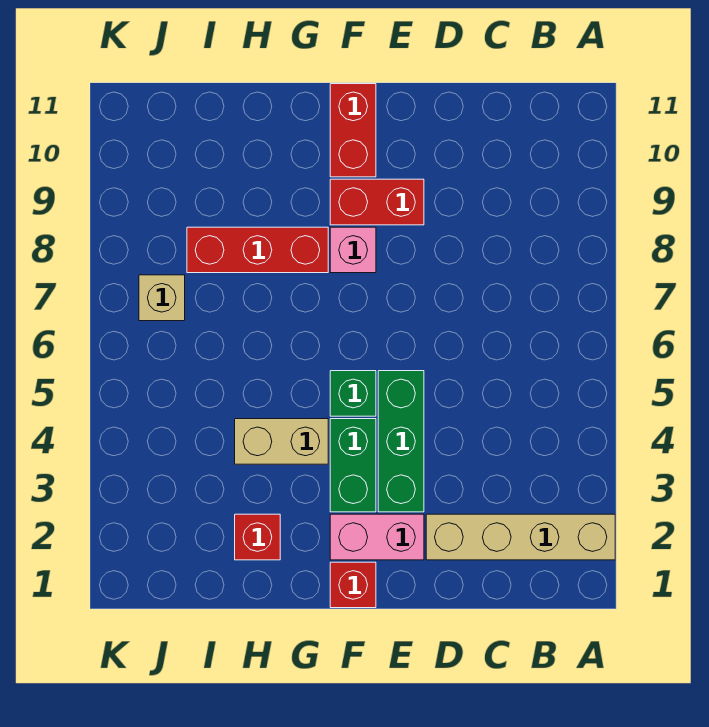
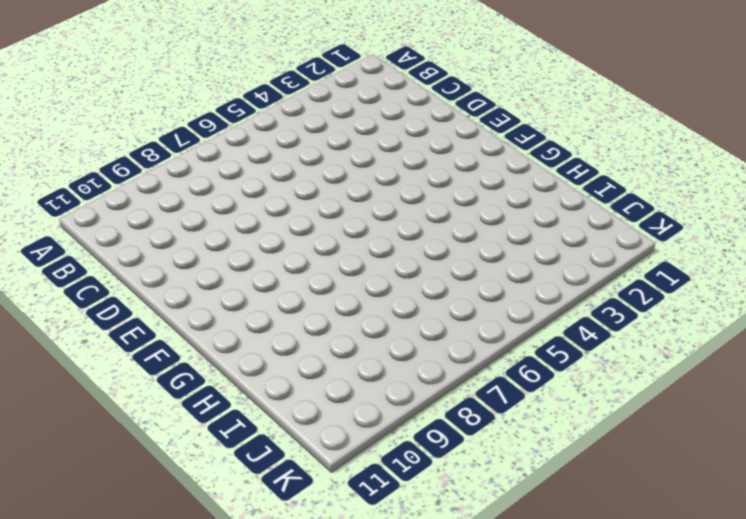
none -> tan 1x4 brick [426,514,615,560]
none -> pink 1x2 brick [330,514,424,560]
none -> green 1x3 brick [378,371,424,512]

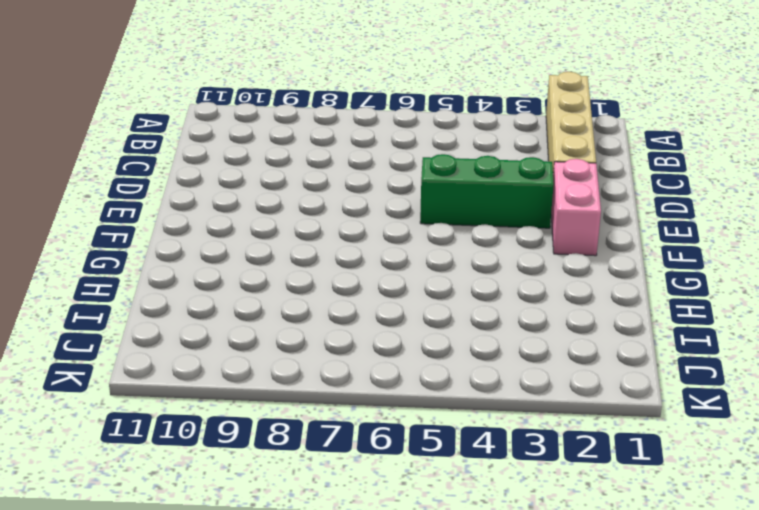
none -> red 1x2 brick [330,179,424,225]
none -> red 1x1 brick [330,562,376,608]
none -> green 1x2 brick [330,419,376,512]

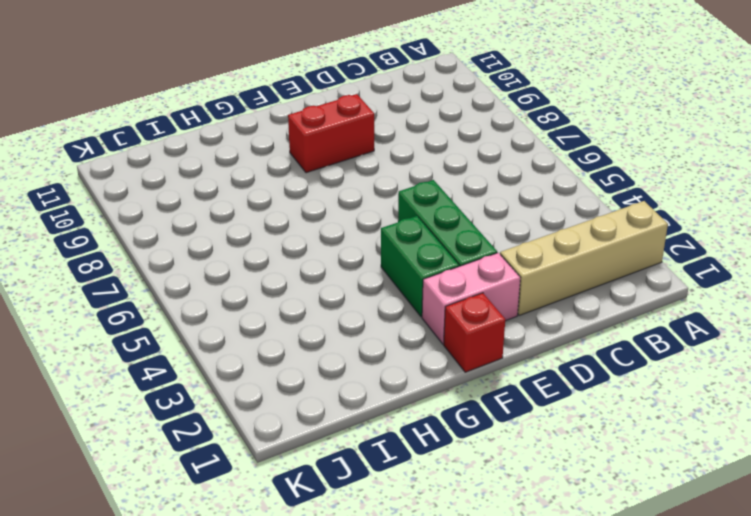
none -> green 1x1 brick [330,371,376,416]
none -> pink 1x1 brick [330,227,376,273]
none -> red 1x2 brick [330,84,376,177]

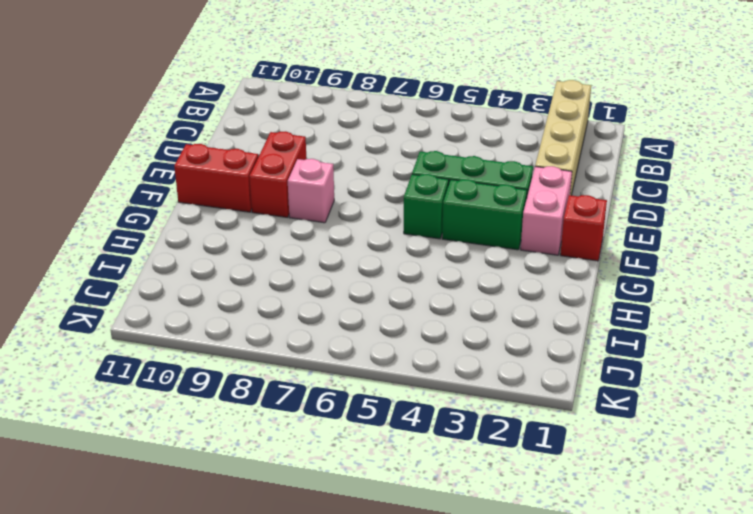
none -> tan 1x2 brick [235,419,328,464]
none -> red 1x3 brick [187,227,328,273]
none -> red 1x1 brick [235,514,280,560]

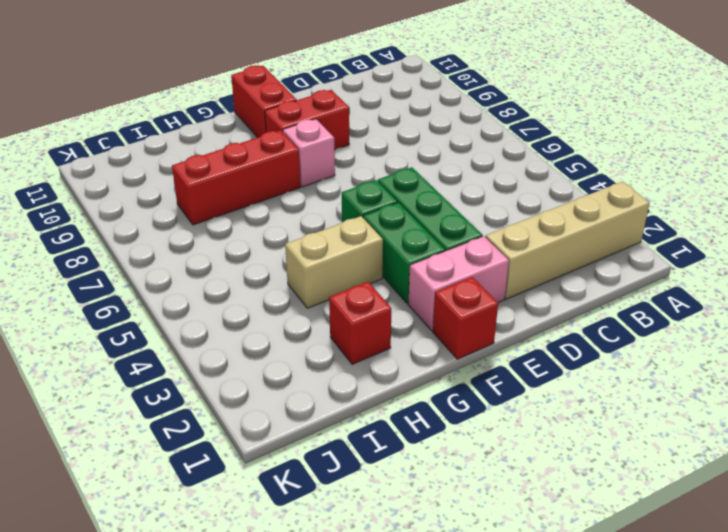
none -> tan 1x1 brick [139,275,185,321]

